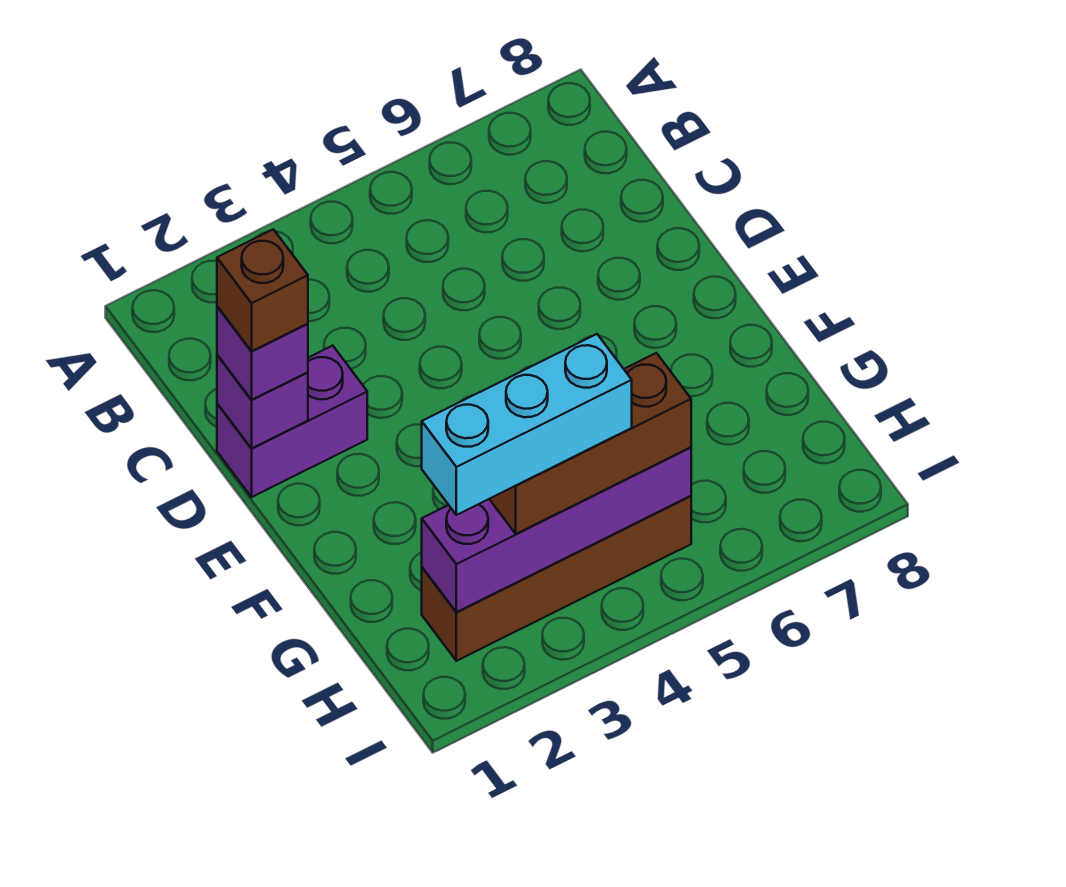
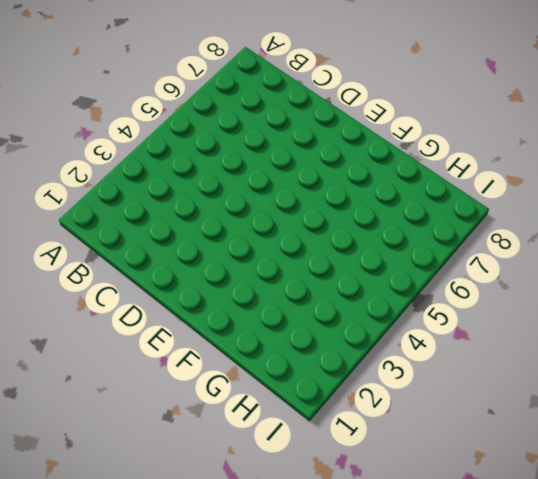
none -> purple 1x2 brick [217,346,367,497]
none -> brown 1x4 brick [422,496,691,661]

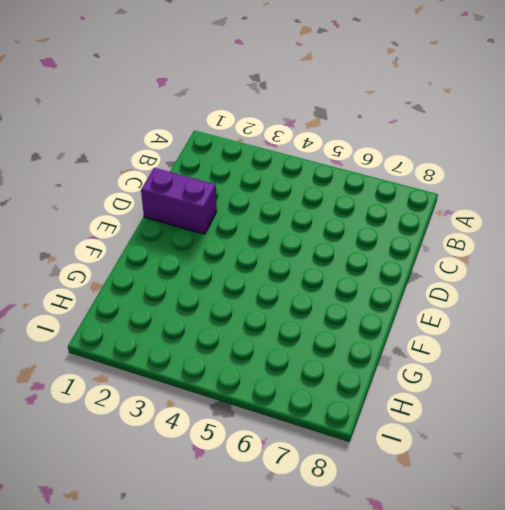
none -> brown 1x4 brick [422,496,691,661]
none -> purple 1x1 brick [217,355,308,449]

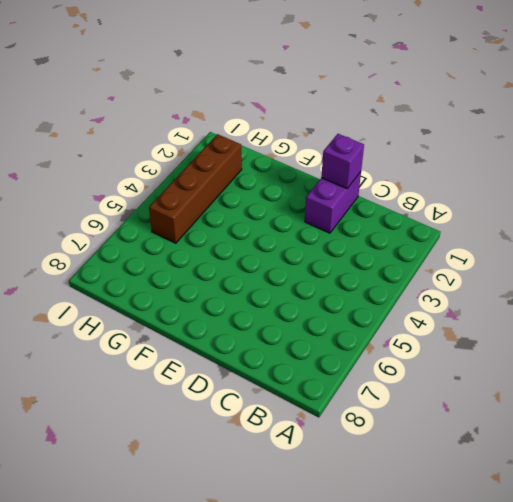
none -> purple 1x4 brick [422,447,691,612]
none -> purple 1x1 brick [217,306,308,400]

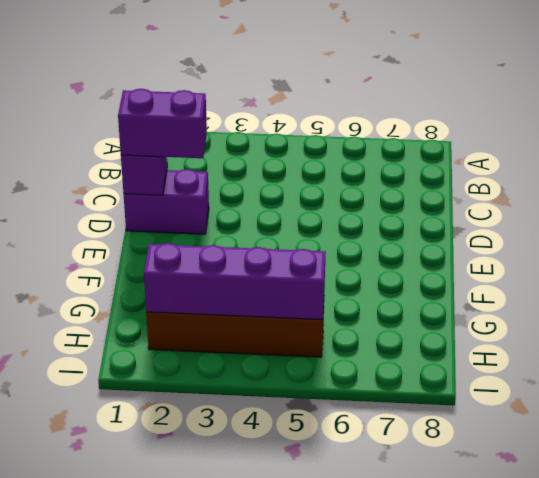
purple 1x2 brick [118,89,207,158] -> purple 1x1 brick [217,306,308,400]
none -> brown 1x3 brick [490,353,691,534]
none -> brown 1x1 brick [217,229,308,351]

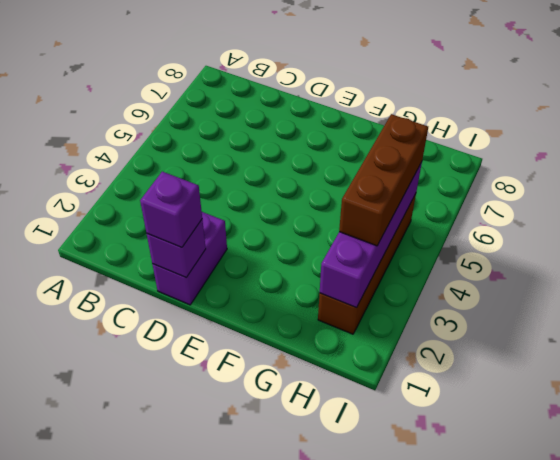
none -> brown 1x1 brick [217,229,308,351]
none -> cyan 1x3 brick [422,334,632,515]

